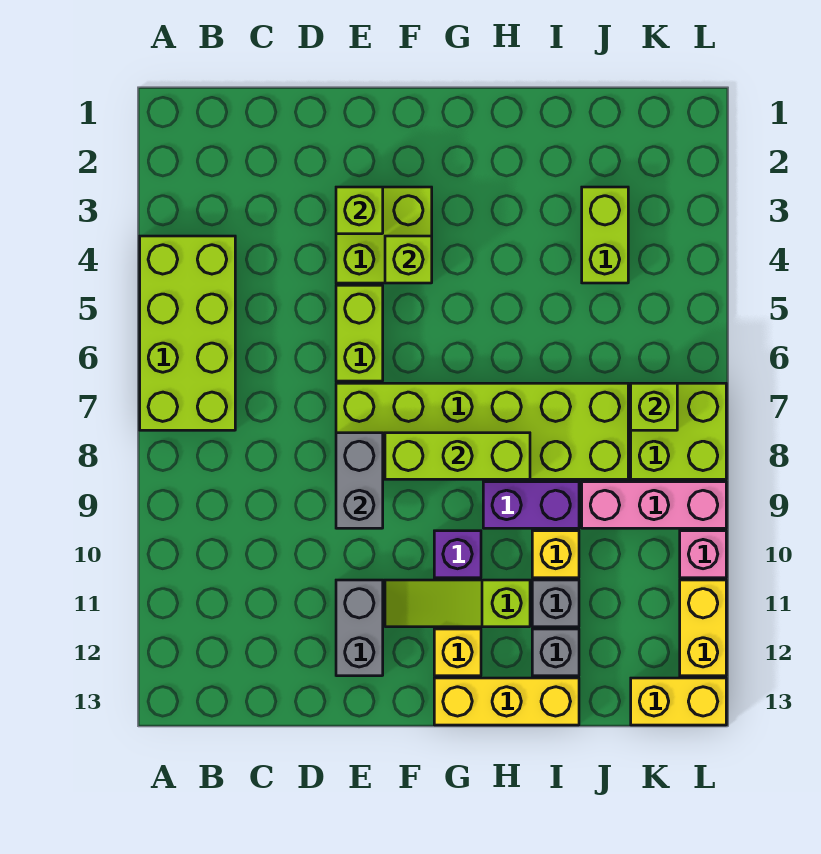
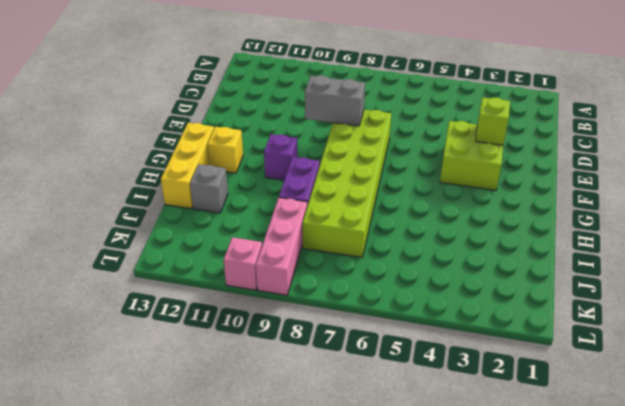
none -> lime 2x4 brick [140,236,235,430]
none -> lime 1x2 brick [336,285,383,381]
none -> grey 1x2 brick [336,580,383,676]

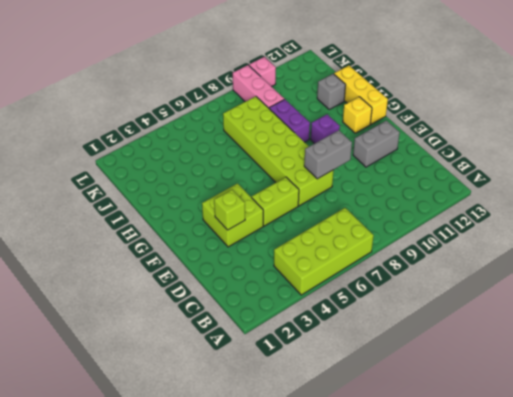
none -> lime 1x3 slope [385,580,530,627]
none -> yellow 1x1 brick [532,531,579,578]
none -> grey 1x1 brick [532,580,579,627]

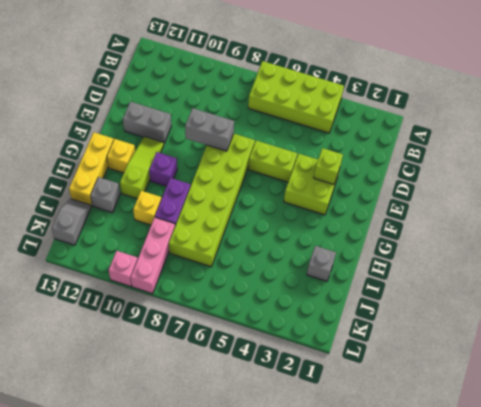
grey 1x1 brick [307,246,336,281] -> grey 1x1 brick moved to [532,580,579,627]
grey 1x2 slope [52,199,91,245] -> yellow 1x2 brick [631,678,726,725]
none -> lime 1x2 brick [582,187,628,283]
none -> lime 2x2 brick [631,383,726,479]
none -> yellow 1x2 brick [680,580,726,676]

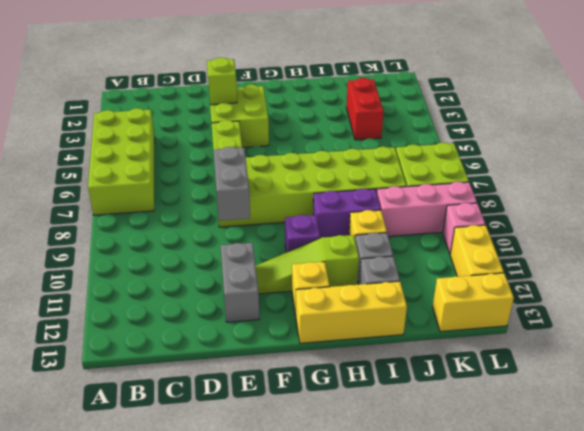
red 1x2 brick [347,78,384,140] -> lime 1x2 brick [582,187,628,283]
none -> lime 1x1 brick [385,236,432,283]
none -> lime 1x3 brick [385,433,530,479]
none -> lime 1x1 brick [631,383,677,430]

